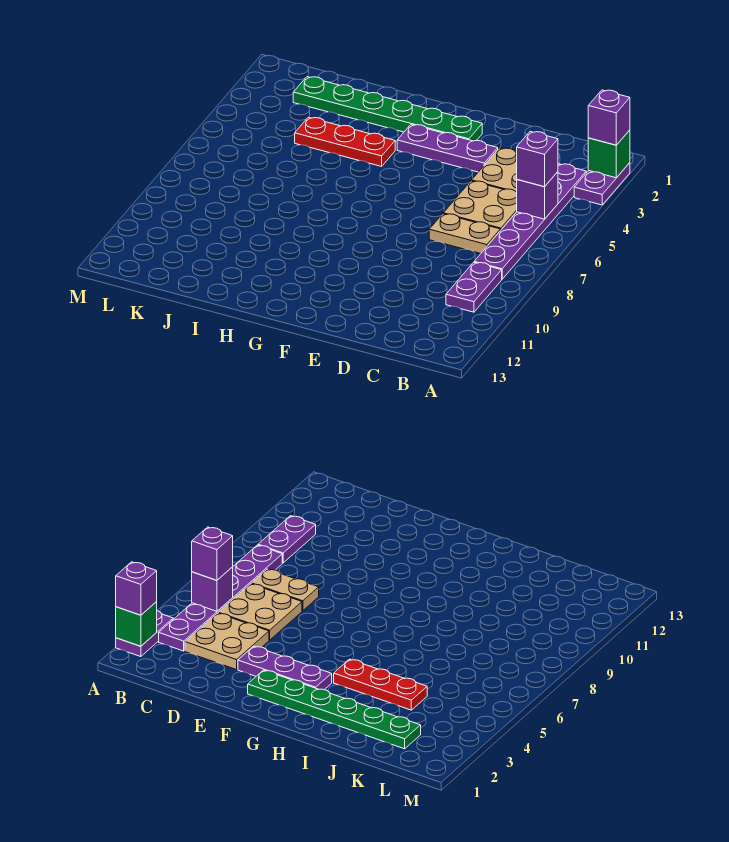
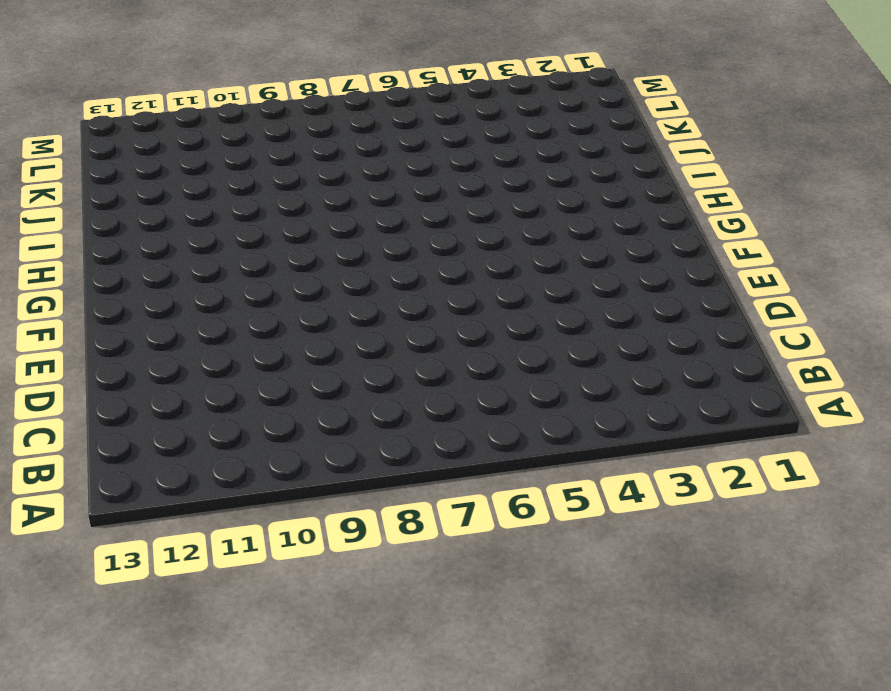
none -> purple 1x2 plate [574,163,630,205]
none -> purple 1x6 plate [474,164,586,279]
none -> purple 1x2 plate [446,262,502,312]

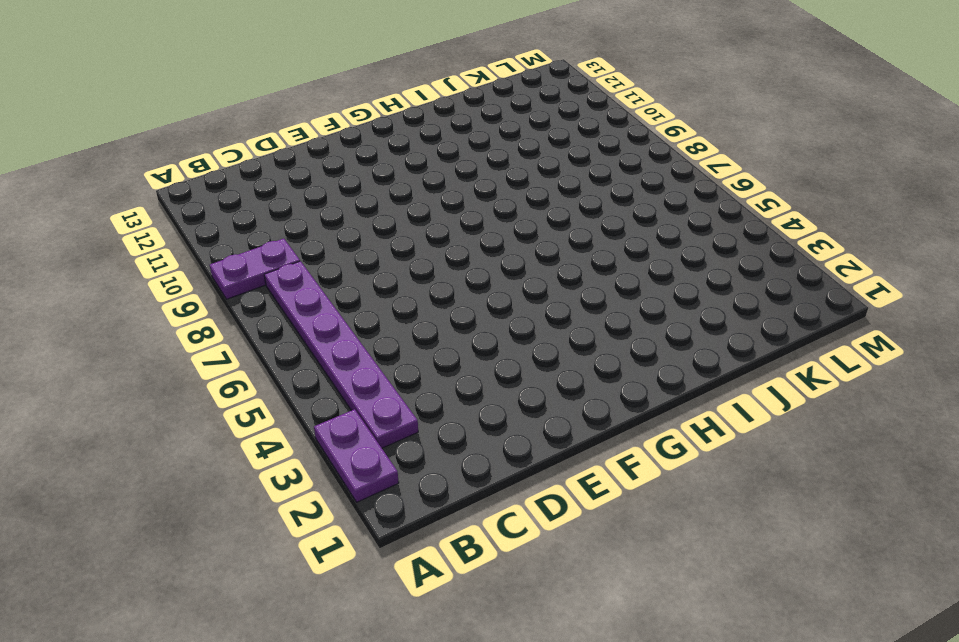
purple 1x2 plate [210,239,300,299] -> purple 1x2 plate turned to [446,262,502,312]
none -> tan 2x2 plate [472,148,517,192]
none -> tan 2x2 plate [443,181,517,231]
none -> tan 1x2 plate [429,214,500,253]

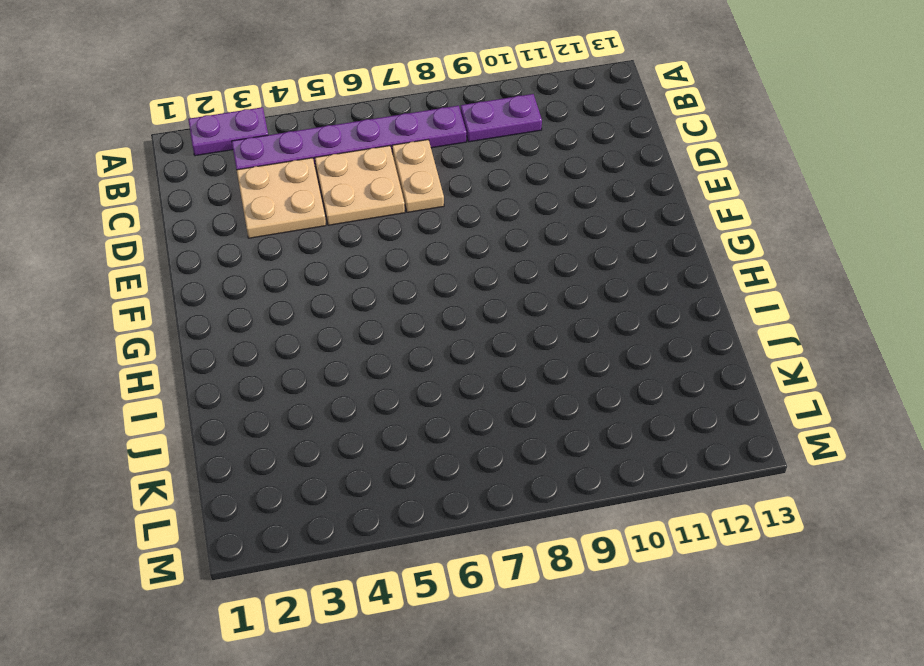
none -> purple 1x3 plate [397,125,498,172]
none -> green 1x6 plate [293,77,482,141]
none -> red 1x3 plate [295,117,395,166]

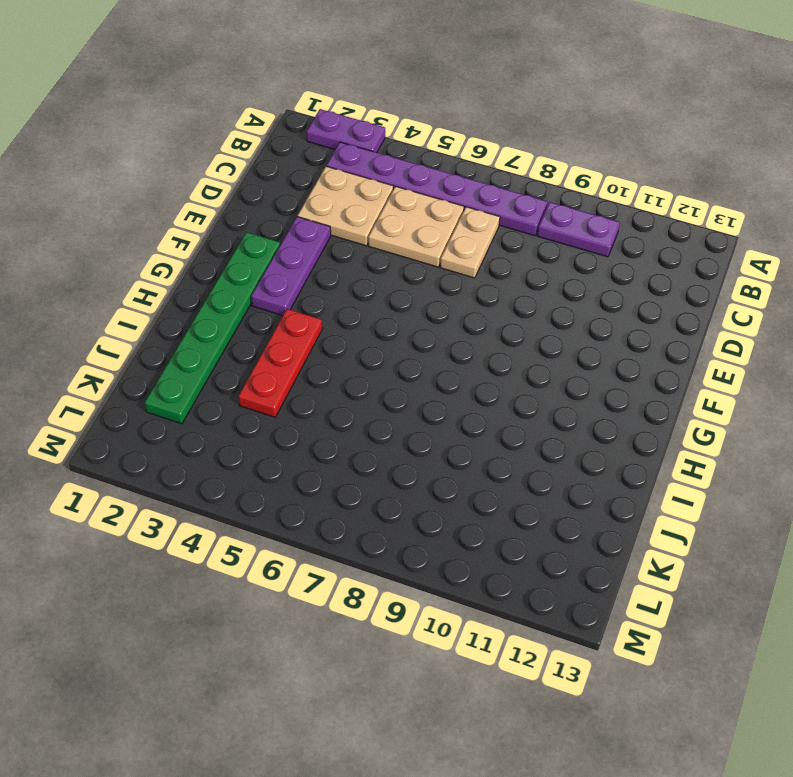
none -> green 1x1 brick [588,130,630,178]
none -> purple 1x1 brick [517,172,558,219]
none -> purple 1x1 brick [588,90,630,145]

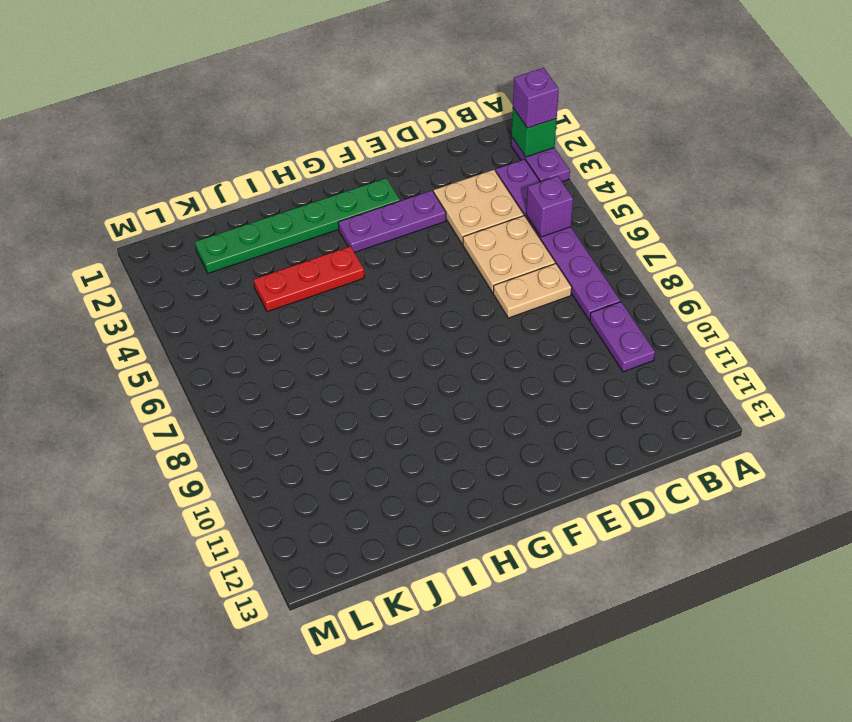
none -> purple 1x1 brick [517,131,558,187]

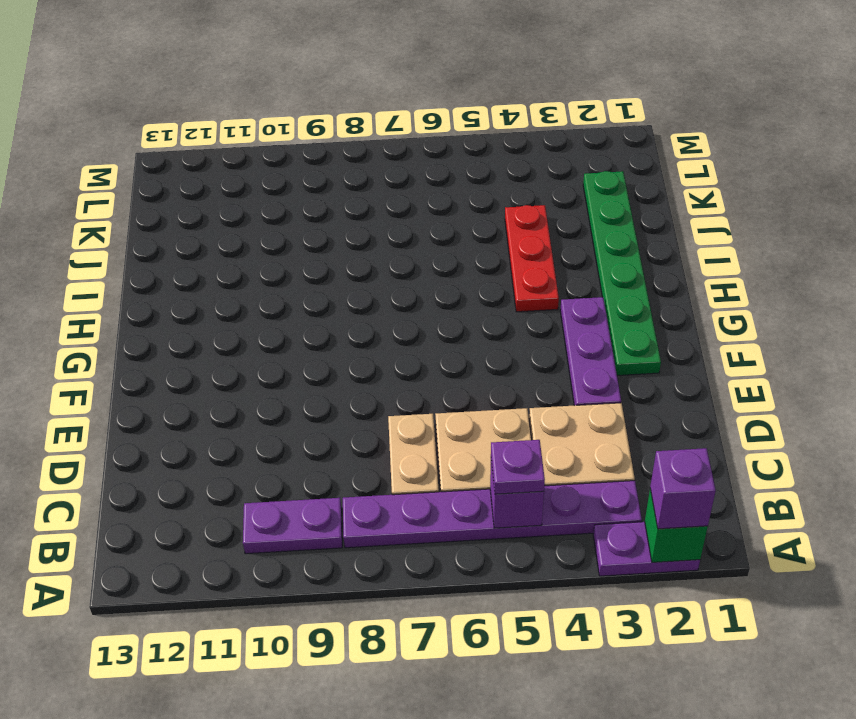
purple 1x1 plate [491,440,545,494] -> purple 1x1 brick [517,131,558,187]

